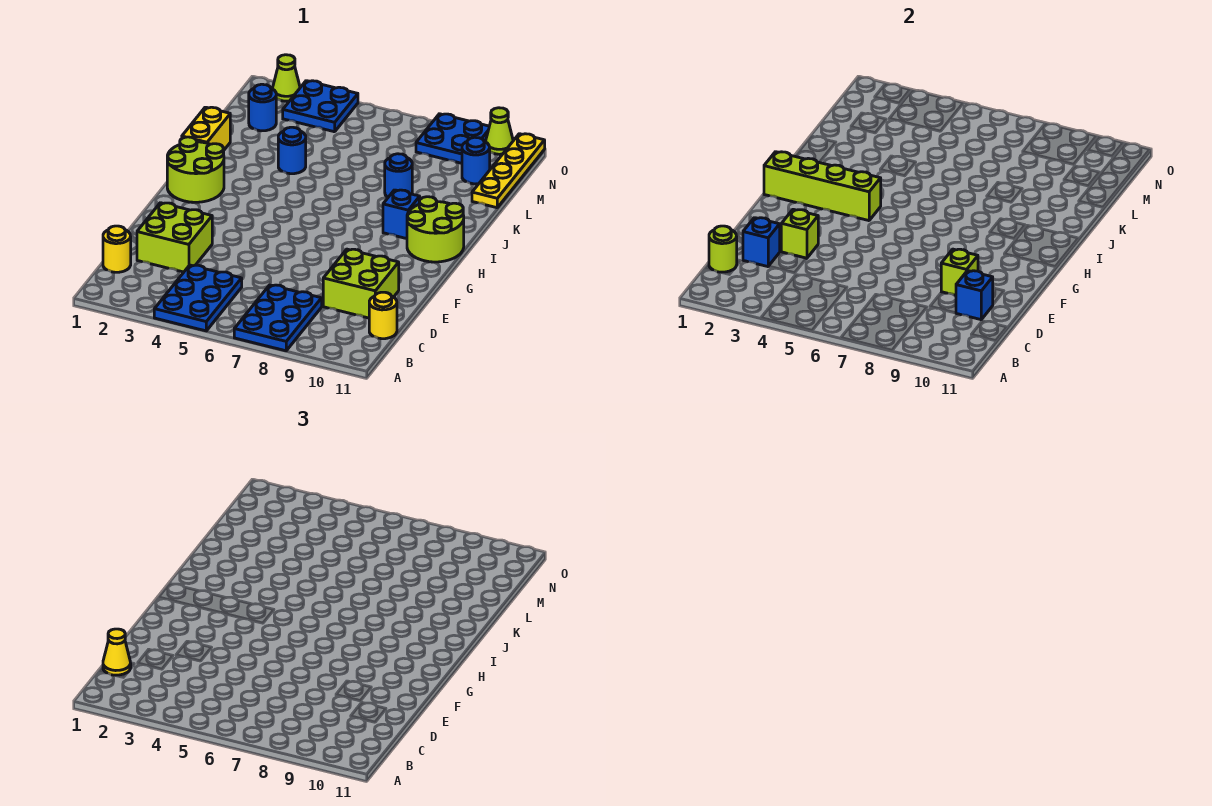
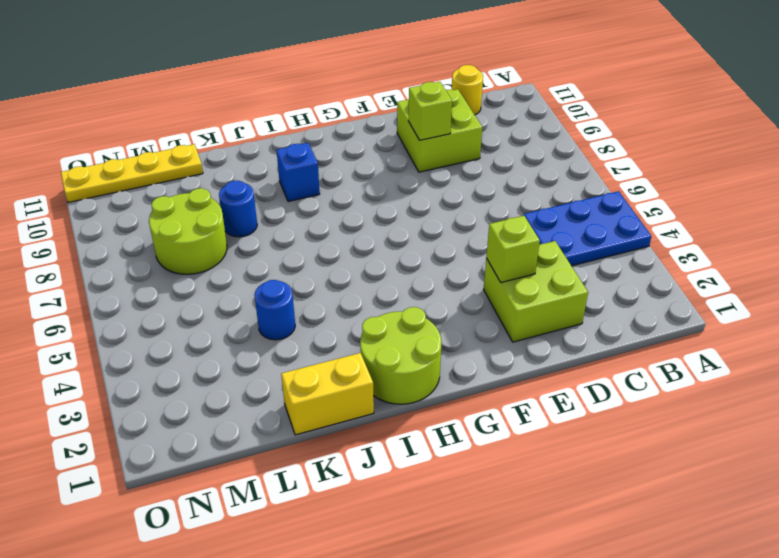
lime 2x2 round brick [149,188,227,274] -> lime 2x2 round brick moved to [407,197,464,262]
none -> blue 2x3 plate [234,285,322,351]
none -> yellow 1x1 round brick [103,226,131,272]
none -> blue 1x1 round brick [249,84,276,131]

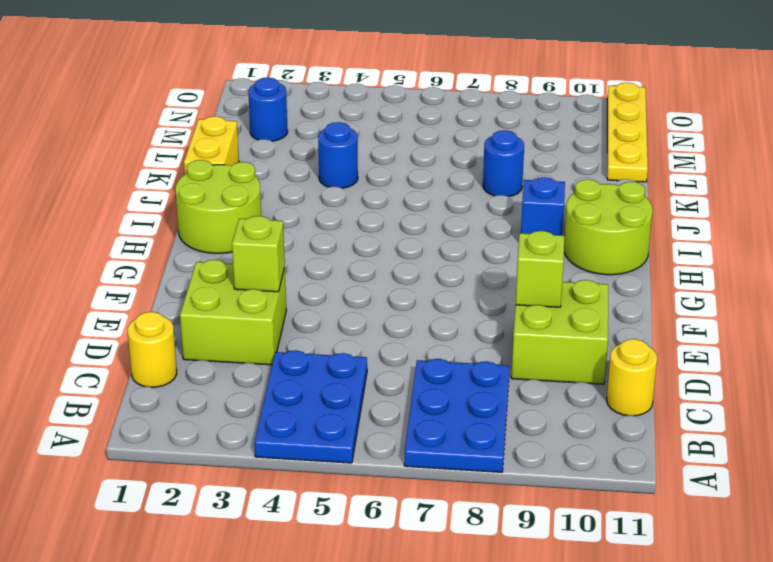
none -> blue 1x1 round brick [462,137,490,184]
none -> blue 2x2 plate [283,81,358,132]
none -> blue 2x2 plate [416,114,489,163]

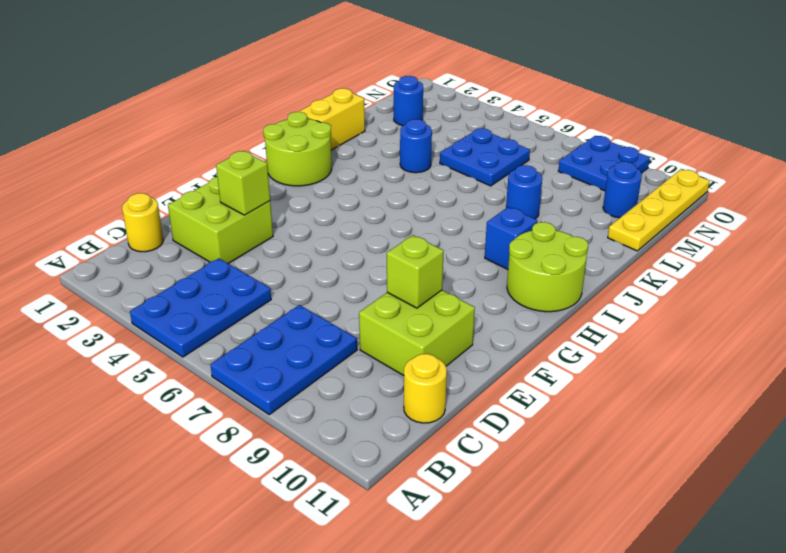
blue 2x2 plate [440,128,530,186] -> blue 2x2 plate moved to [283,81,358,132]
none -> lime 1x1 cone [273,55,300,101]
none -> lime 1x1 cone [486,108,513,154]
none -> lime 1x1 round brick [709,226,737,272]

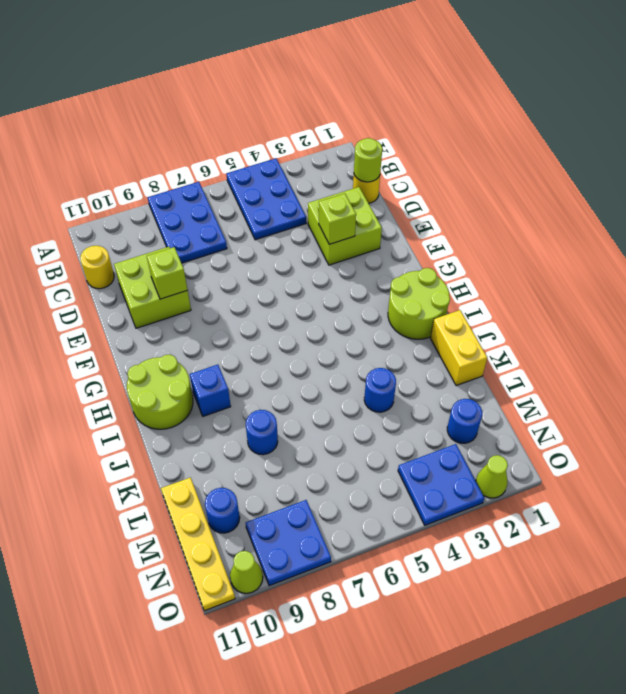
none -> blue 1x1 brick [743,218,780,267]
none -> blue 1x1 brick [956,271,993,320]
none -> lime 1x4 brick [764,152,881,221]

